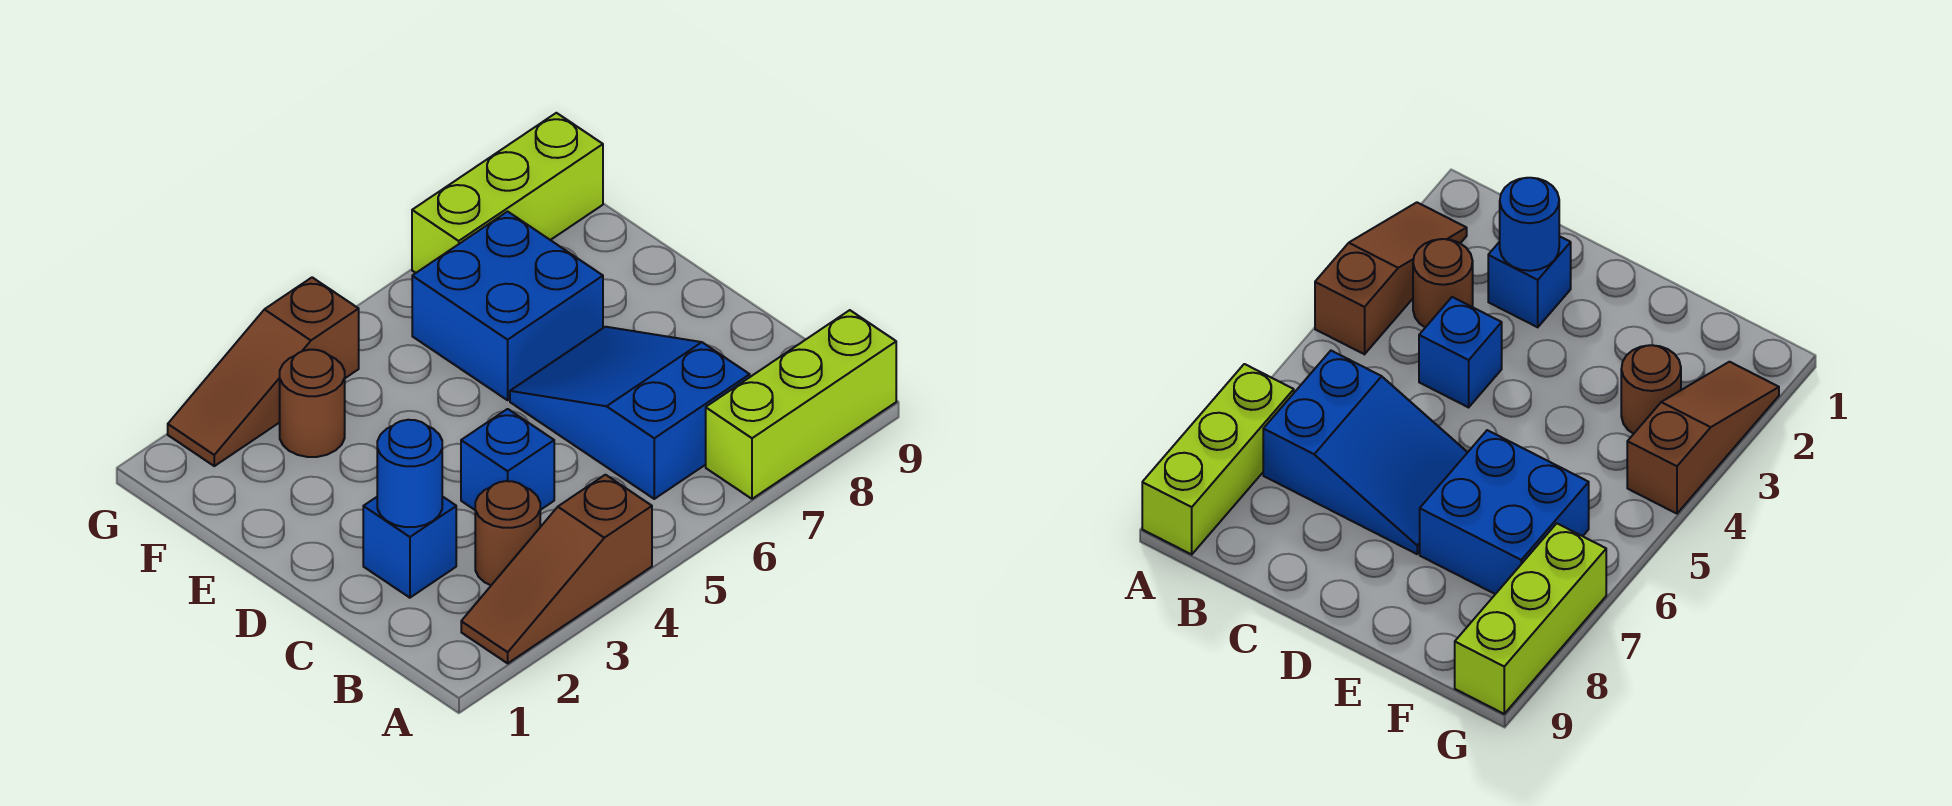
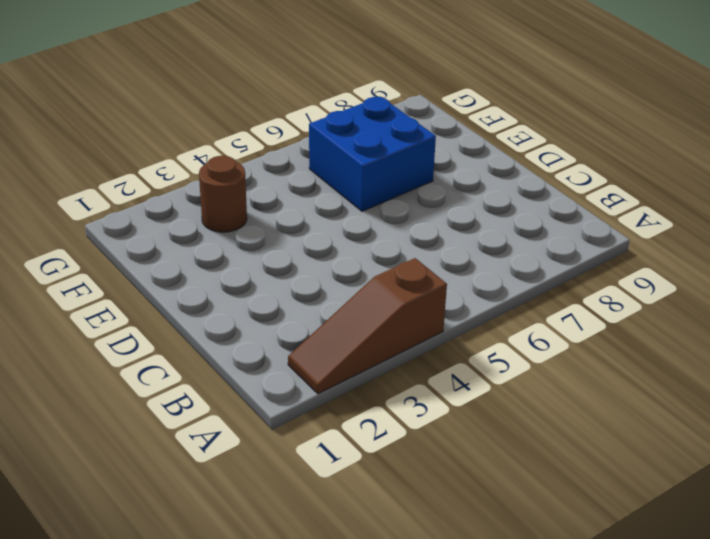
none -> lime 1x3 brick [706,310,896,499]
none -> brown 1x1 round brick [475,481,540,585]

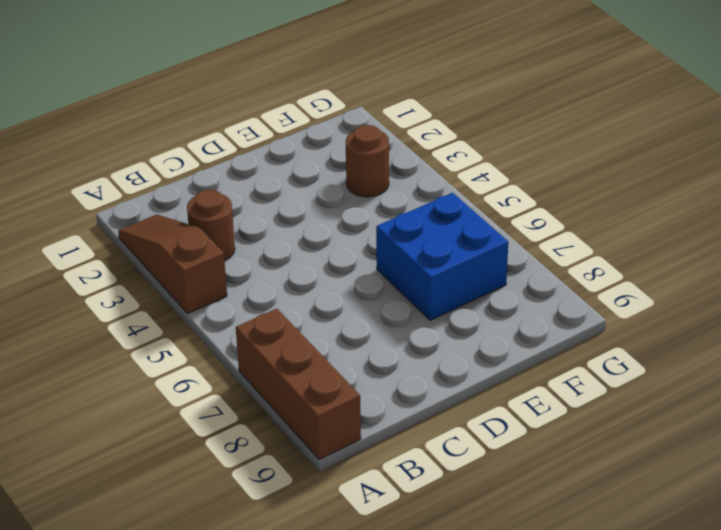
brown 1x3 brick [236,309,361,460] -> lime 1x3 brick [706,310,896,499]
none -> blue 2x3 slope [510,327,750,499]
none -> blue 1x1 brick [363,496,456,598]

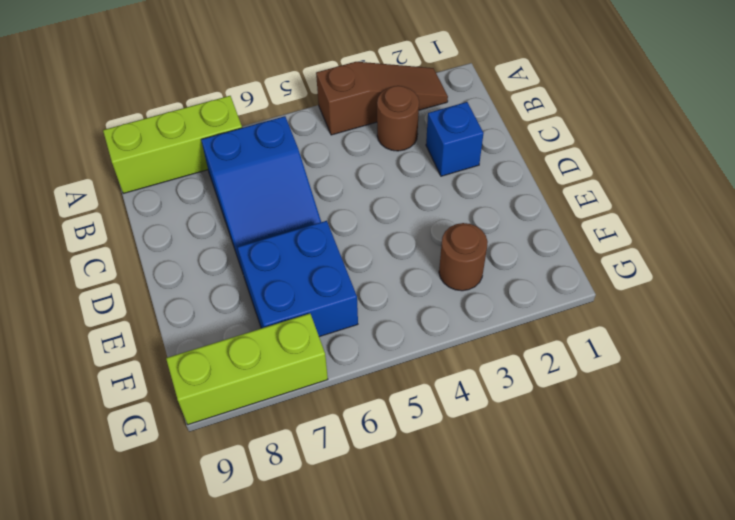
none -> blue 1x1 brick [461,409,554,510]
none -> brown 1x3 slope [168,277,359,466]

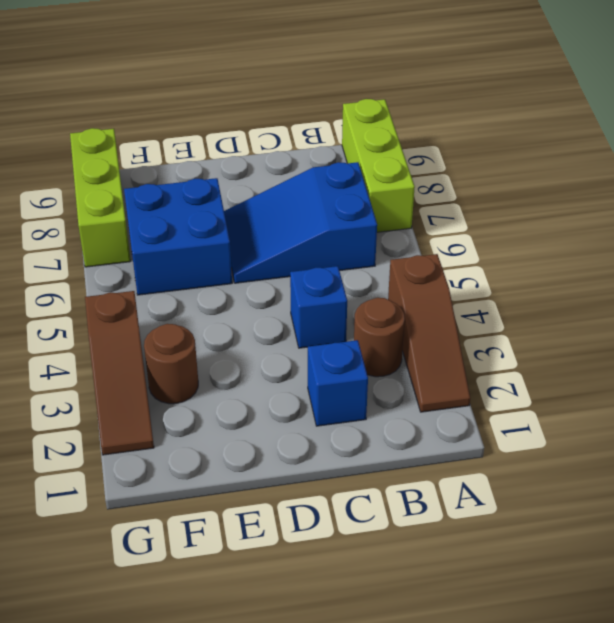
none -> blue 1x1 round brick [377,420,442,527]

